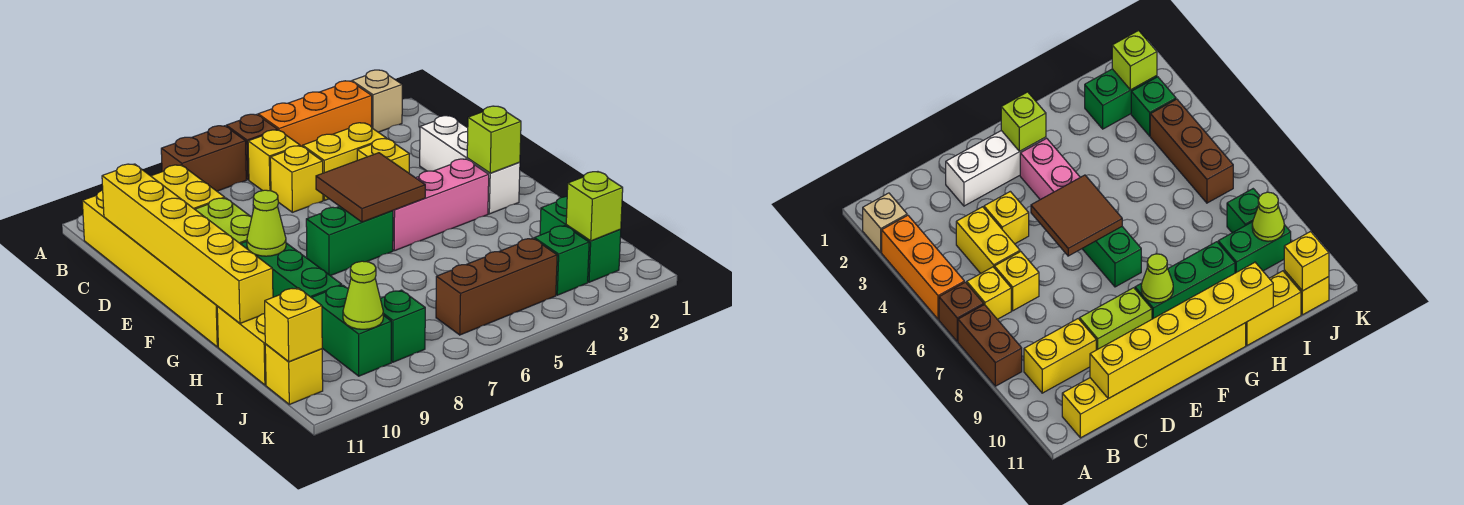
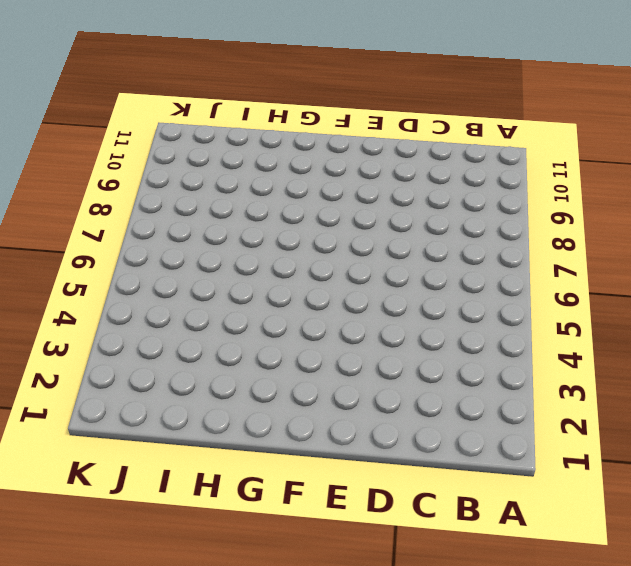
none -> tan 1x1 brick [352,70,402,132]
none -> orange 1x3 brick [258,81,372,147]
none -> brown 1x1 brick [226,114,278,180]

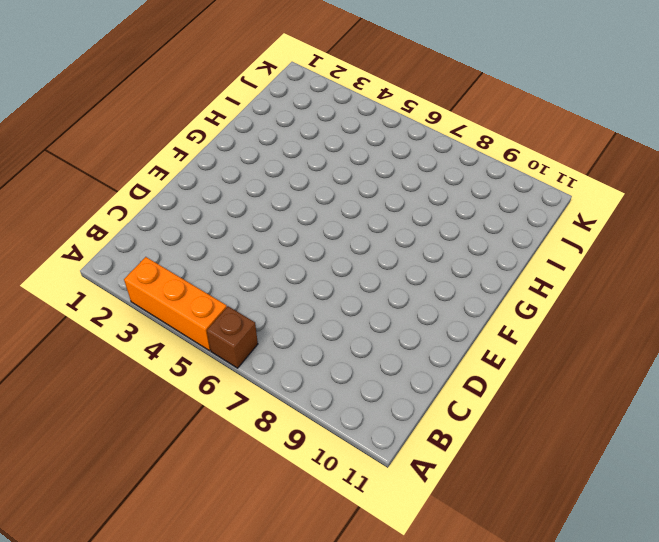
none -> tan 1x1 brick [352,70,402,132]
none -> brown 1x2 brick [161,126,246,191]
none -> yellow 1x1 brick [248,130,300,191]

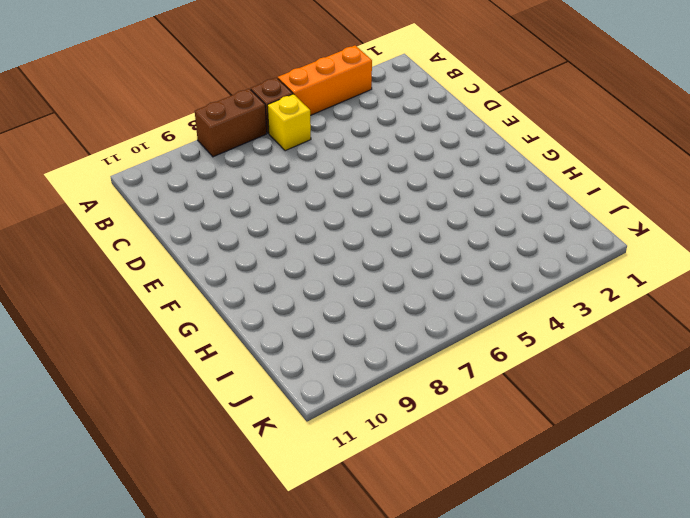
none -> tan 1x1 brick [352,70,402,132]
none -> yellow 1x2 brick [151,165,225,209]
none -> yellow 1x6 brick [82,190,218,347]

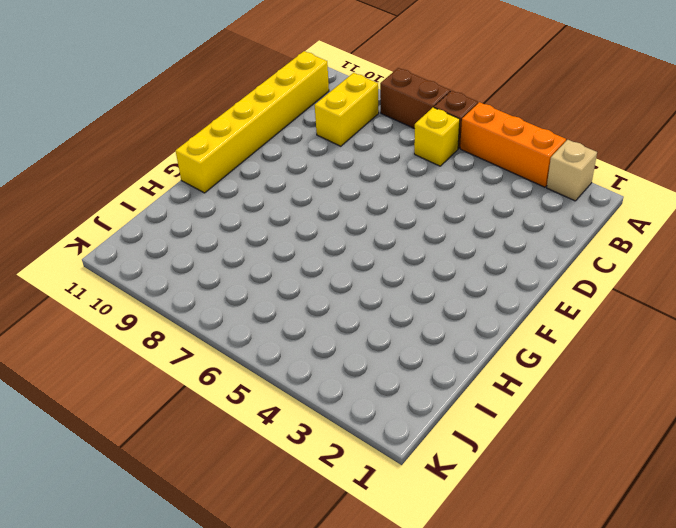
none -> yellow 1x2 brick [303,123,386,200]
none -> yellow 1x1 brick [270,146,323,212]
none -> white 1x3 brick [420,116,520,214]

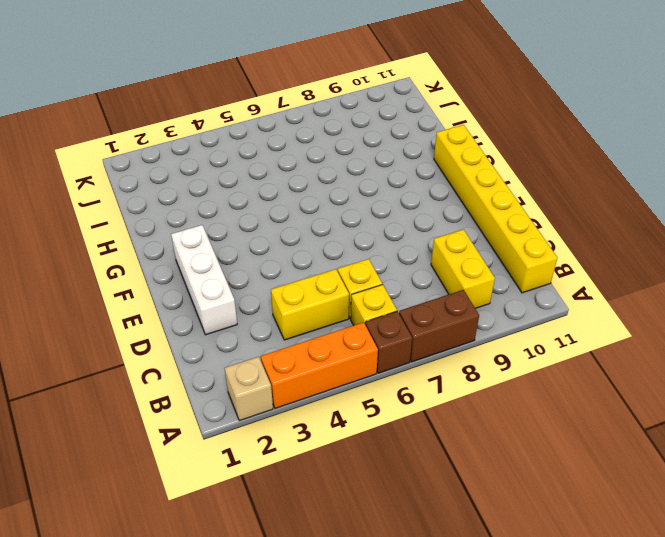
none -> yellow 1x1 brick [357,139,409,173]
none -> lime 1x2 brick [195,198,252,244]
none -> pink 1x3 brick [393,159,489,251]

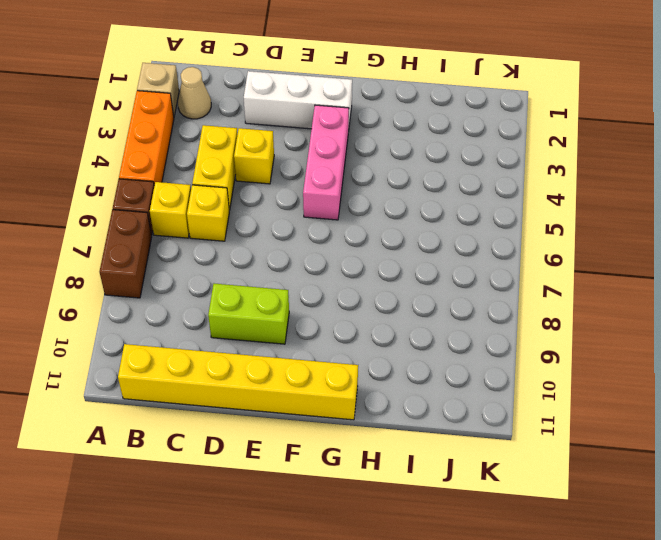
tan 1x1 cone [178,67,211,119] -> none
none -> yellow 1x2 brick [151,165,225,209]
none -> green 1x2 brick [306,206,393,276]
none -> green 1x3 brick [241,241,342,297]

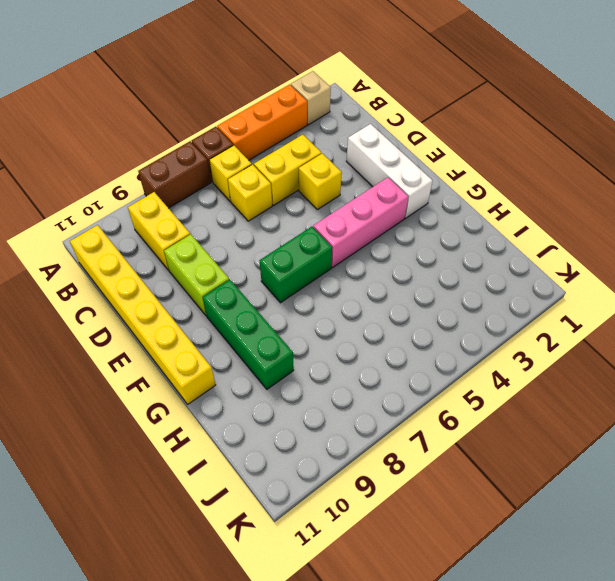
none -> yellow 1x2 brick [217,307,266,385]
none -> green 1x2 brick [540,197,621,282]
none -> green 1x2 brick [311,285,391,376]

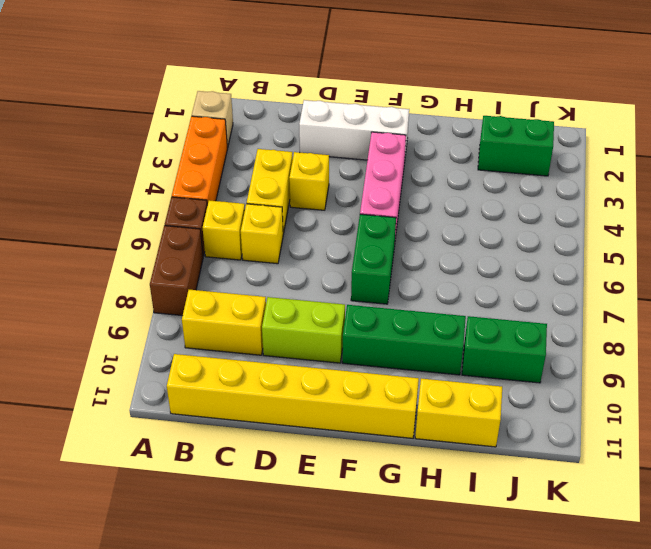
none -> green 1x1 brick [534,226,589,295]
none -> brown 1x3 brick [436,238,557,335]
none -> green 1x1 brick [380,290,425,362]

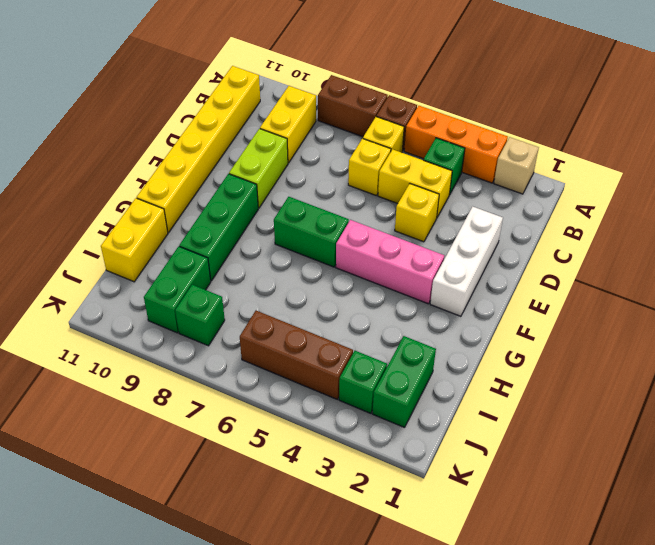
green 1x1 brick [424,138,465,195] -> none
none -> yellow 1x1 brick [265,344,323,404]
none -> yellow 1x6 brick [102,164,273,323]
none -> brown 2x2 tile [316,153,425,222]

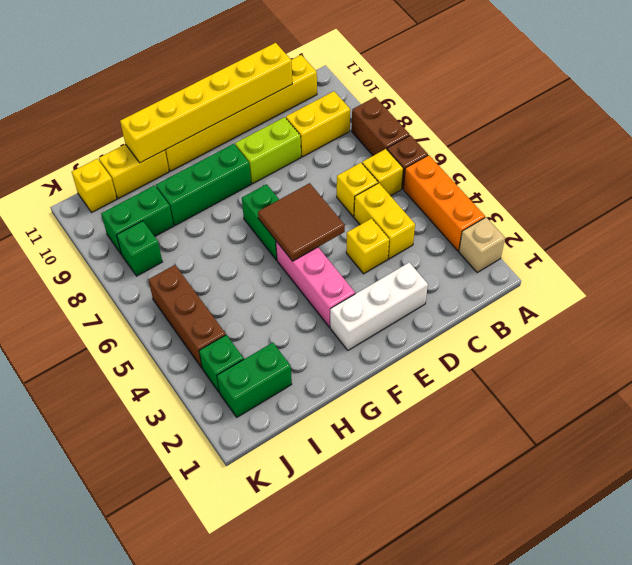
none -> lime 1x1 brick [467,106,521,173]
none -> lime 1x1 cone [247,190,286,256]
none -> lime 1x1 brick [566,172,623,241]

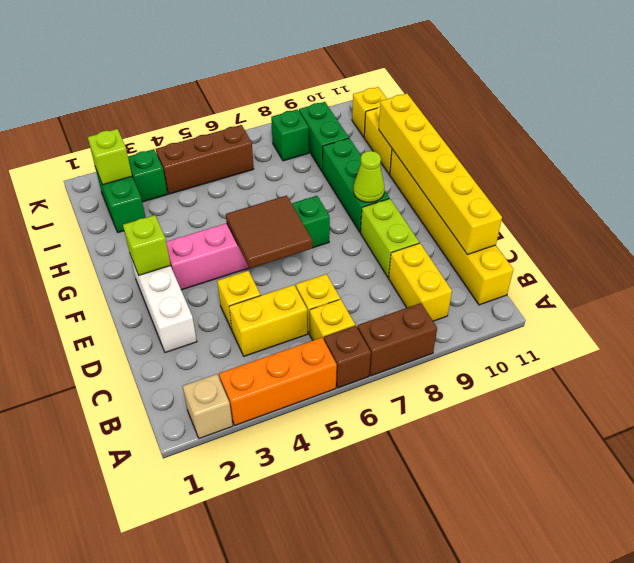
none -> lime 1x1 cone [343,261,383,329]
none -> yellow 1x1 brick [265,288,322,362]

